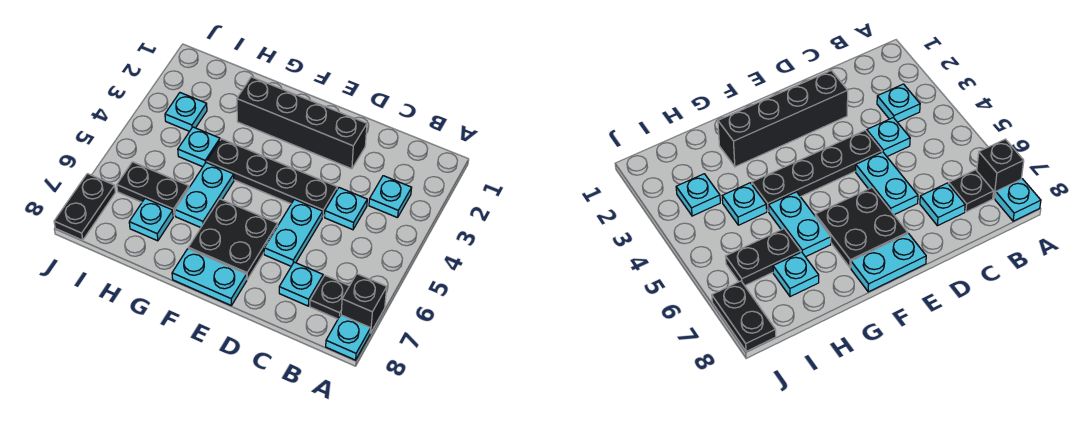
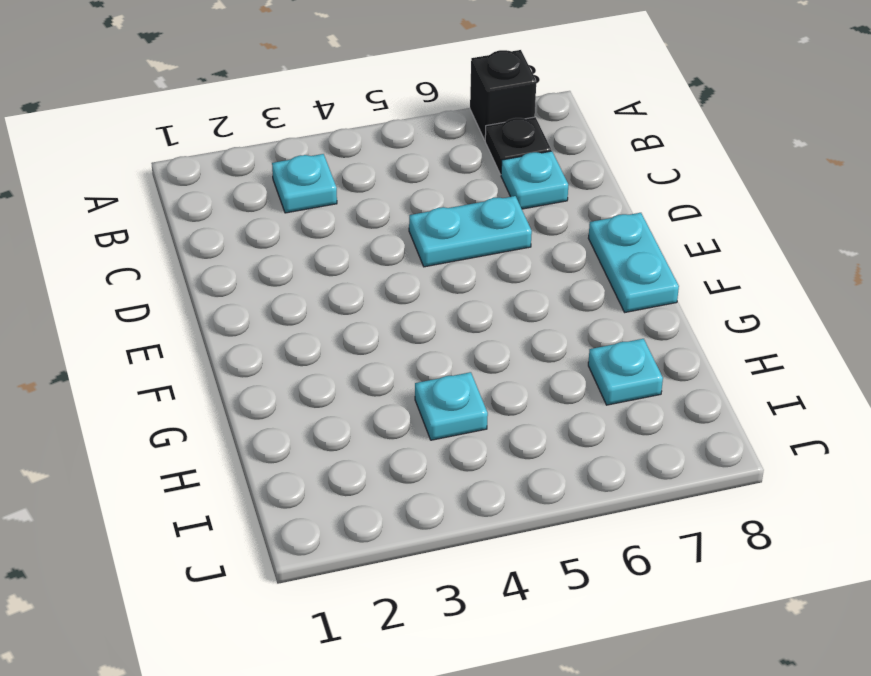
none -> cyan 1x1 plate [326,315,370,360]
none -> cyan 1x1 plate [325,188,367,230]
none -> black 1x4 brick [237,77,367,169]

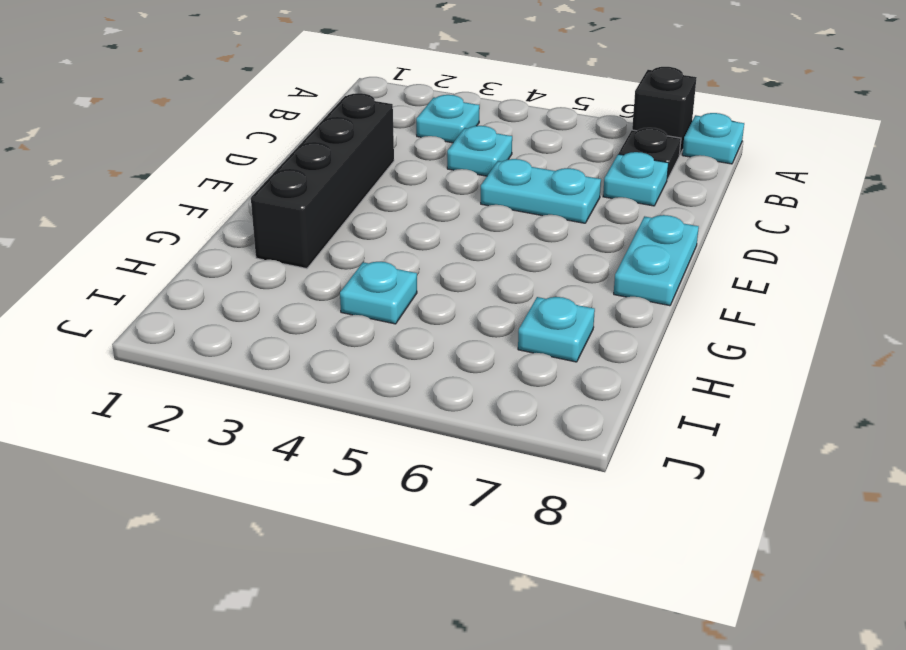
none -> black 1x4 plate [207,139,337,217]
none -> black 2x2 plate [188,199,278,279]
none -> cyan 1x2 plate [175,162,234,228]

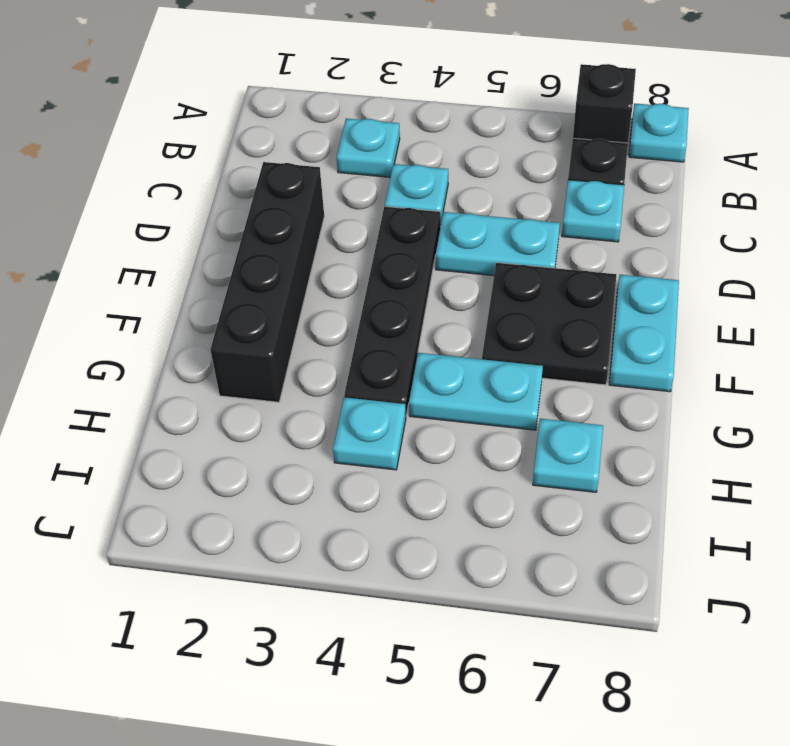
none -> black 1x2 plate [117,162,189,216]
none -> cyan 1x1 plate [165,93,207,131]
none -> black 1x2 plate [54,174,115,240]

